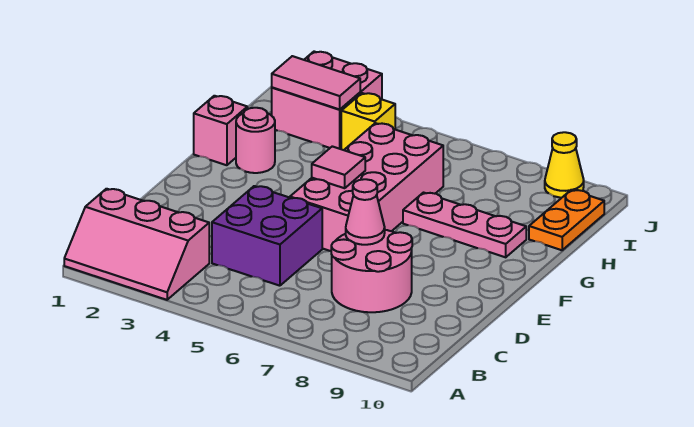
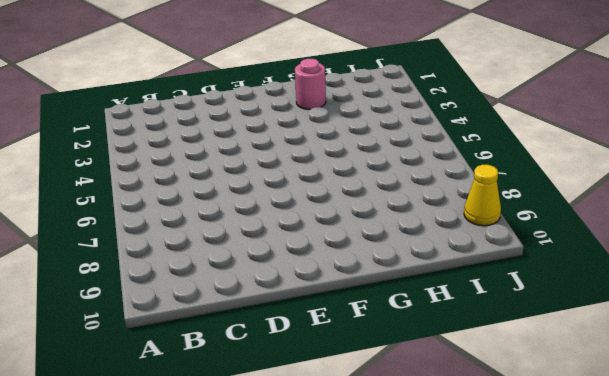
none -> pink 2x3 slope [64,189,209,300]
none -> purple 2x2 brick [212,186,322,286]
none -> pink 2x2 round brick [331,230,412,312]

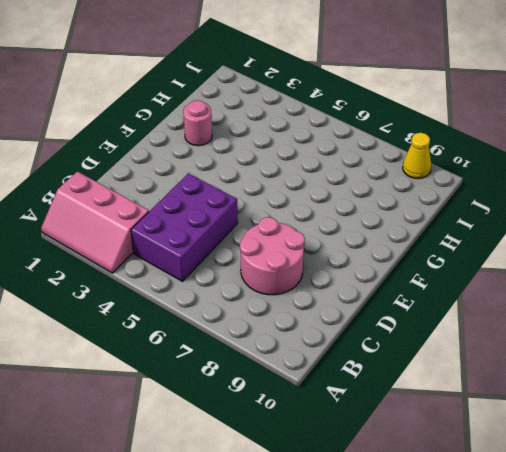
purple 2x3 brick [131,173,238,281] -> purple 2x2 brick [212,186,322,286]
none -> pink 2x4 brick [290,123,443,251]
none -> pink 1x1 brick [194,96,247,165]
none -> pink 1x3 plate [403,193,526,257]

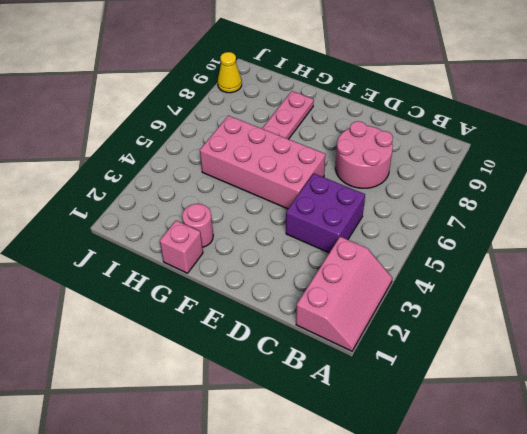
none -> orange 1x2 plate [529,190,604,250]
none -> pink 2x2 brick [272,52,382,149]
none -> yellow 1x1 brick [341,93,395,150]

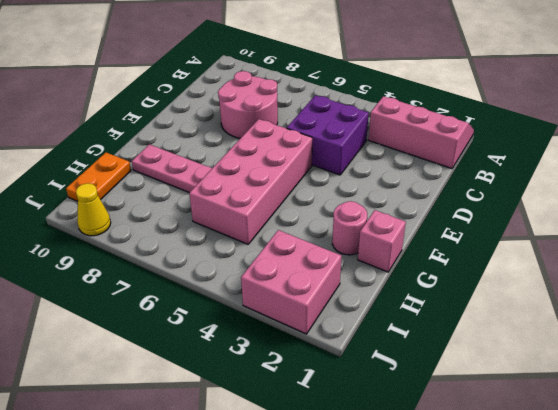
none -> yellow 1x1 brick [341,93,395,150]
none -> pink 1x1 cone [346,179,385,245]
none -> pink 1x1 tile [312,146,365,188]

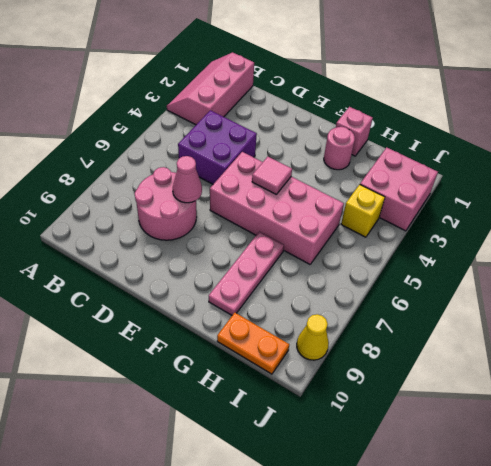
none -> pink 1x2 tile [272,56,360,109]

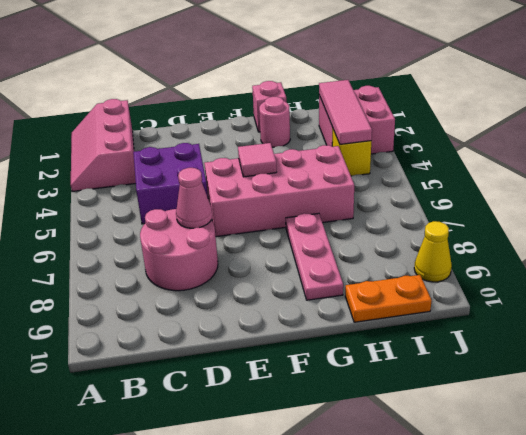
pink 1x3 tile [319,80,372,144] -> pink 1x2 tile [272,56,360,109]

